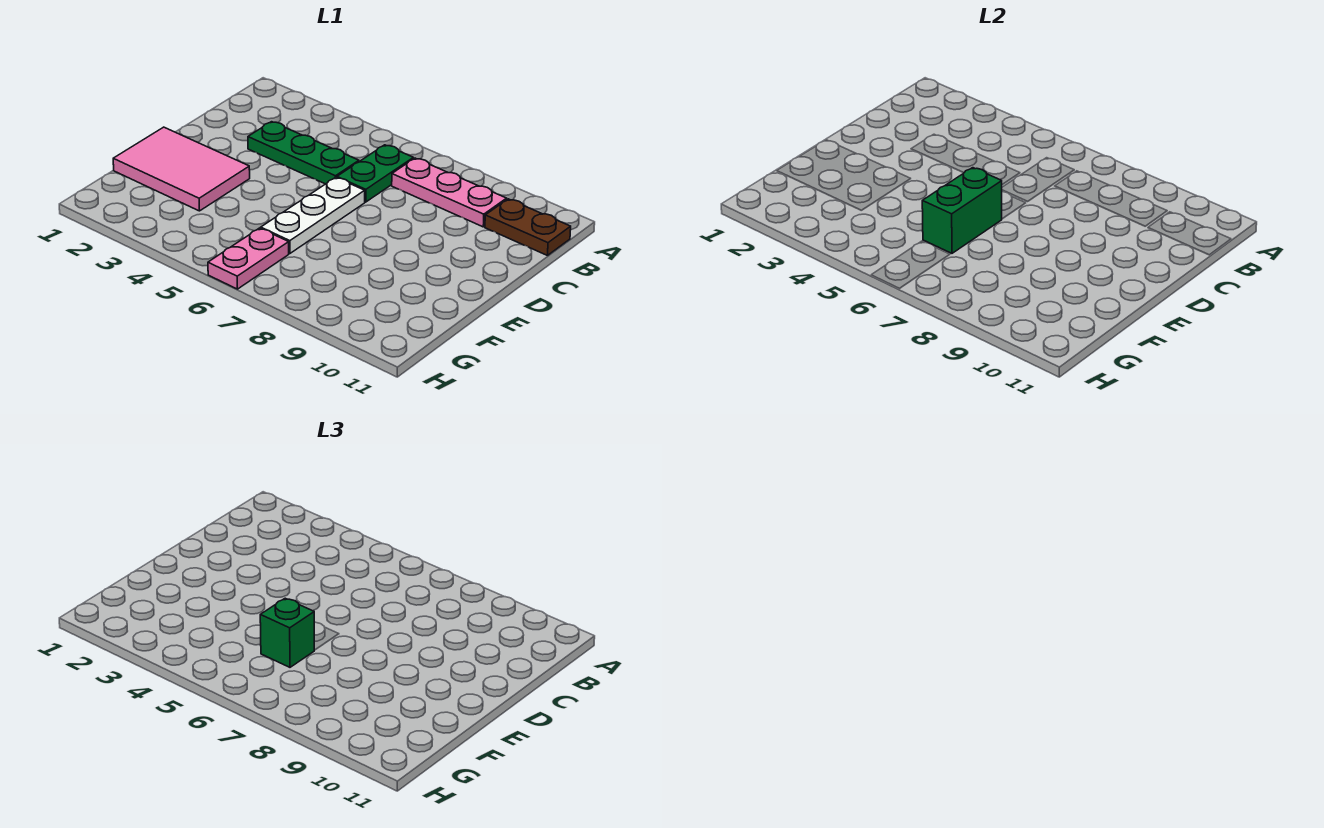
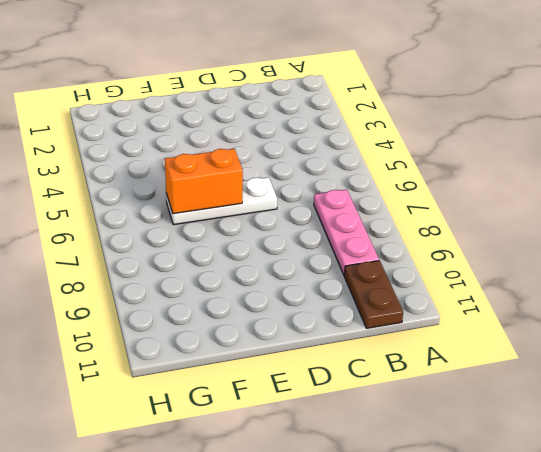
orange 1x2 brick [165,149,243,214] -> green 1x2 brick [922,168,1002,253]
none -> green 1x2 plate [337,145,413,202]
none -> green 1x3 plate [248,122,359,184]

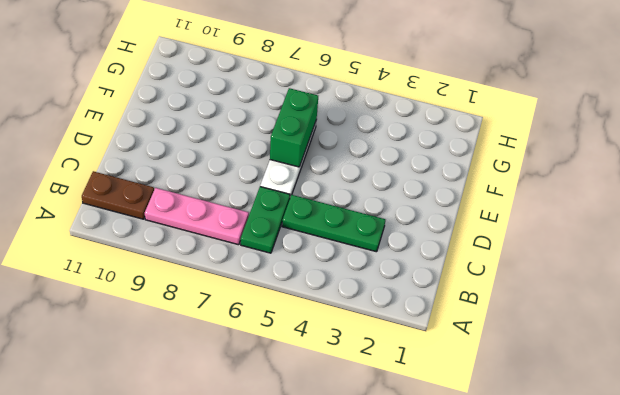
none -> pink 2x3 tile [113,127,250,211]
none -> pink 1x2 plate [208,228,289,289]

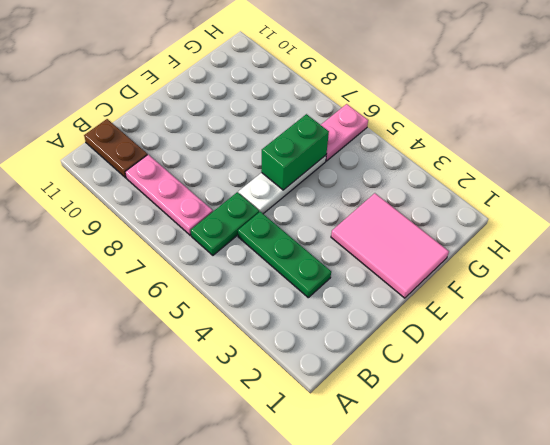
none -> green 1x1 brick [260,598,314,667]

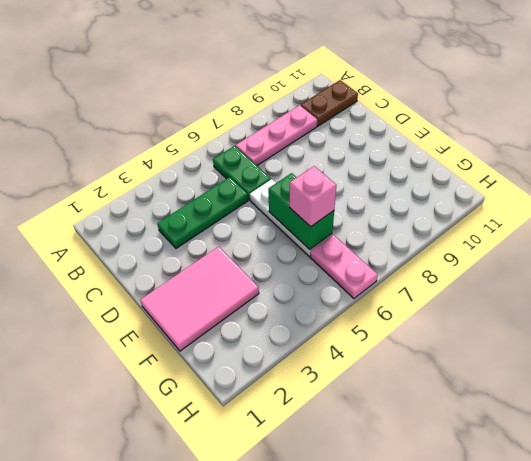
pink 1x1 brick [290,166,336,227] -> green 1x1 brick [260,598,314,667]

